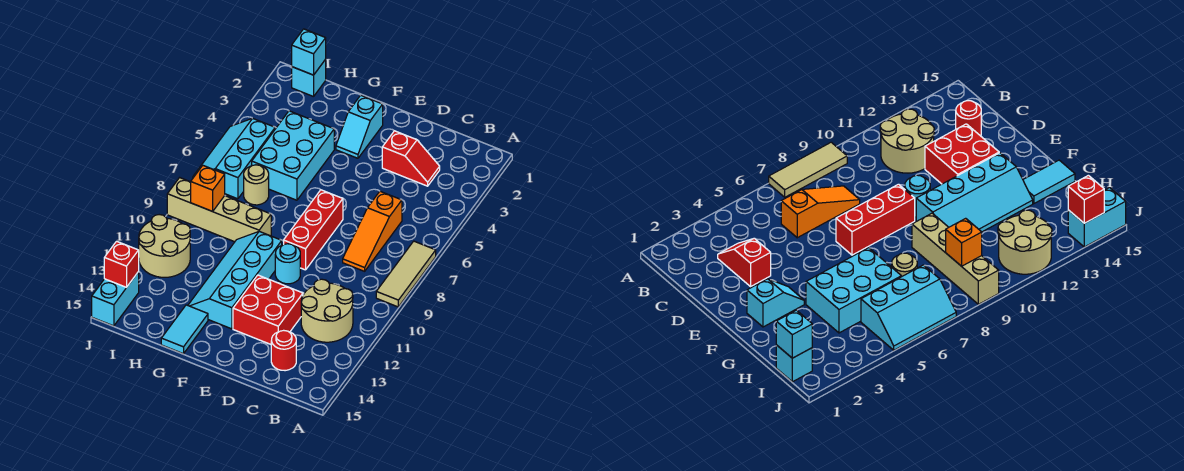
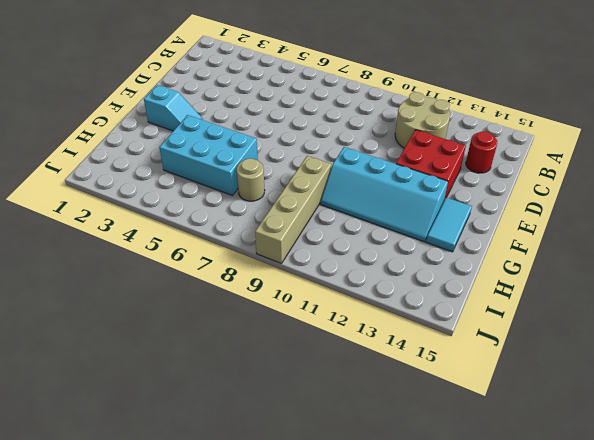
cyan 1x2 tile [426,197,472,252] -> cyan 1x2 tile turned to [161,305,208,354]
none -> tan 1x3 tile [376,241,436,307]
none -> red 1x2 slope [382,131,440,186]
none -> orange 1x3 slope [343,191,402,271]

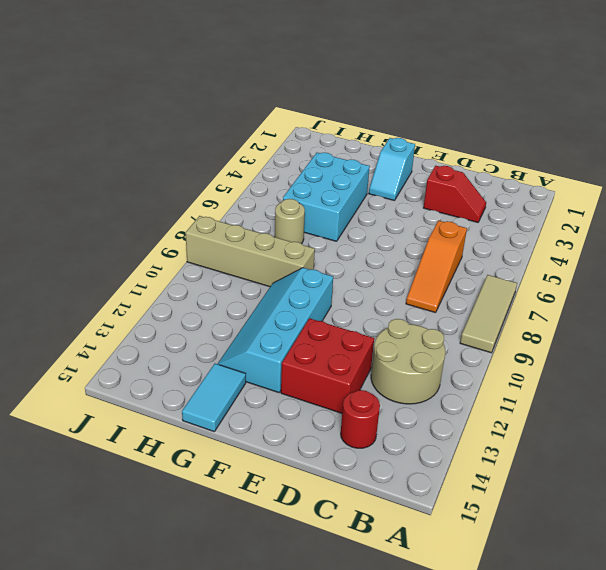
none -> red 1x3 brick [284,190,343,270]
none -> cyan 1x1 round brick [275,244,300,284]
none -> cyan 1x1 brick [292,59,326,97]

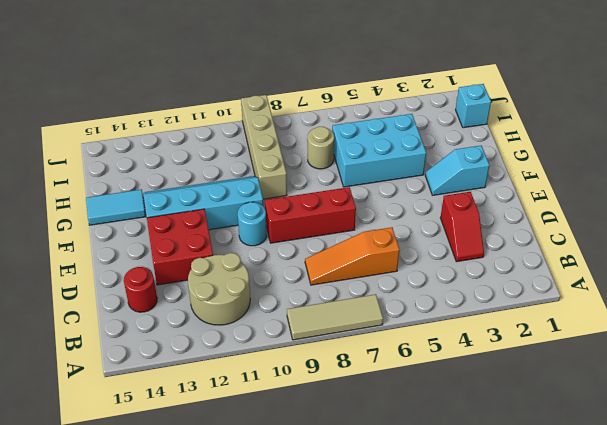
none -> cyan 2x3 slope [193,118,275,199]
none -> tan 2x2 round brick [139,215,190,277]
none -> cyan 1x2 brick [92,272,139,326]

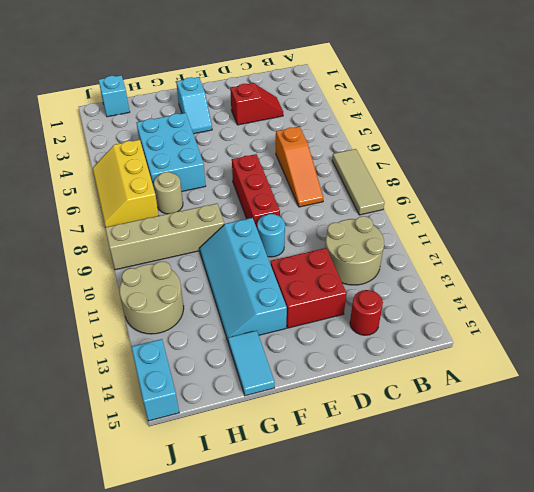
yellow 2x3 slope [93,140,159,227] -> cyan 2x3 slope [193,118,275,199]
none -> cyan 1x1 brick [292,29,326,75]
none -> orange 1x1 brick [191,166,225,211]
none -> red 1x1 brick [104,241,139,288]

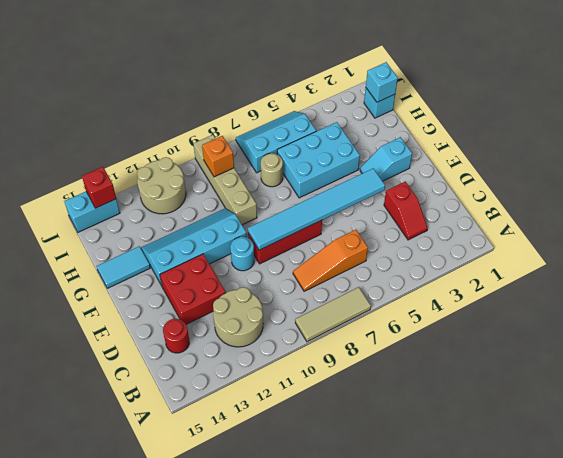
cyan 1x6 tile [248,168,385,250] -> none

